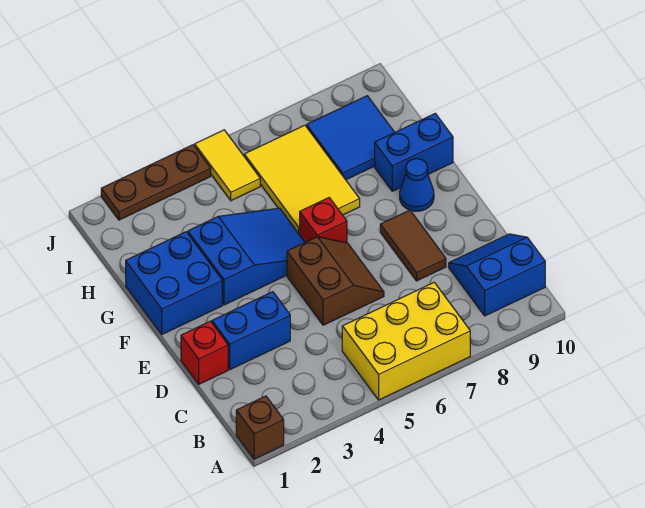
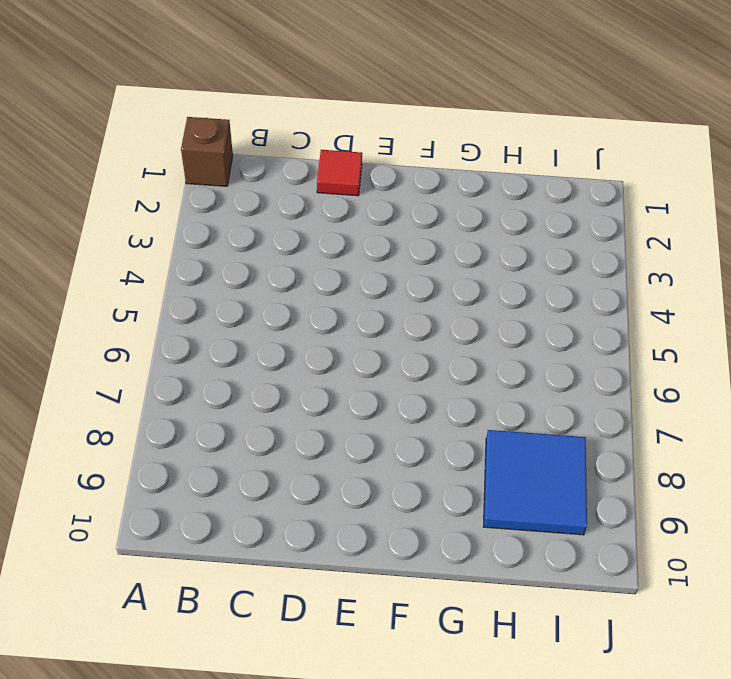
red 1x1 tile [317,150,362,196] -> red 1x1 brick [181,321,228,384]
none -> yellow 2x3 brick [342,282,470,400]
none -> blue 2x2 slope [449,234,545,316]
none -> blue 1x2 brick [212,292,290,370]

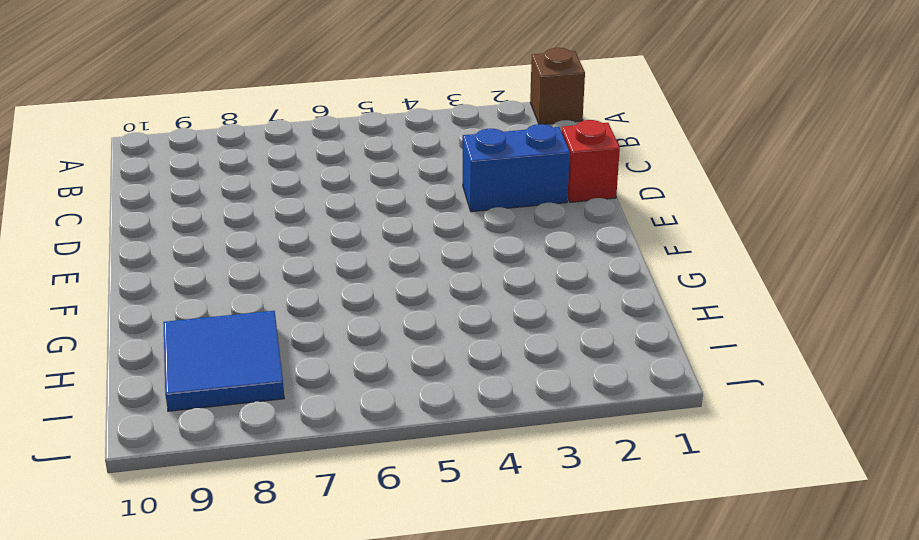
none -> yellow 2x3 brick [342,282,470,400]
none -> blue 2x2 slope [449,234,545,316]
none -> brown 2x2 slope [287,237,384,325]

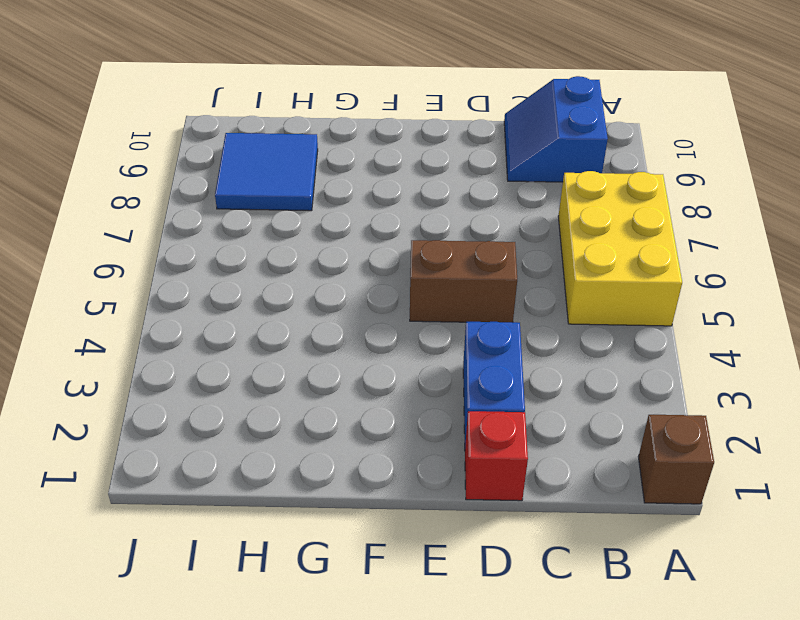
none -> brown 1x2 tile [380,210,446,281]
none -> blue 2x2 brick [126,232,222,334]
none -> blue 2x3 slope [188,208,305,305]

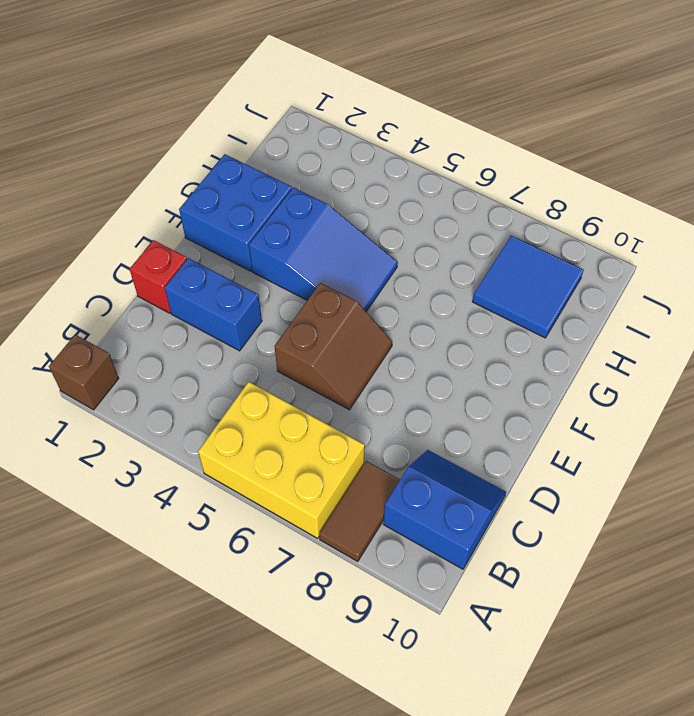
brown 1x2 tile [319,461,400,561] -> brown 1x2 tile moved to [380,210,446,281]
none -> red 1x1 brick [300,198,347,243]
none -> blue 1x1 cone [400,159,434,211]
none -> yellow 2x3 tile [244,125,360,235]

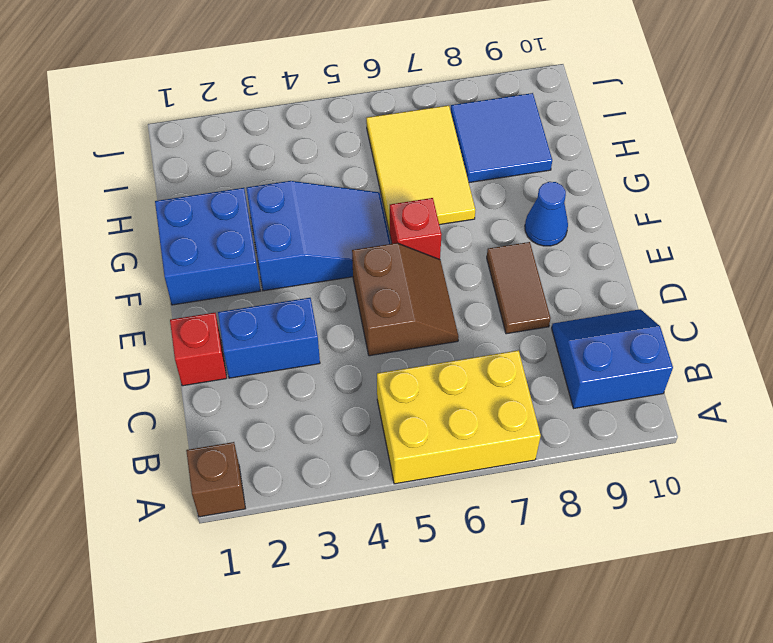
none -> blue 1x2 brick [375,113,453,191]
none -> yellow 1x2 tile [195,130,260,201]
none -> brown 1x3 plate [101,145,211,220]

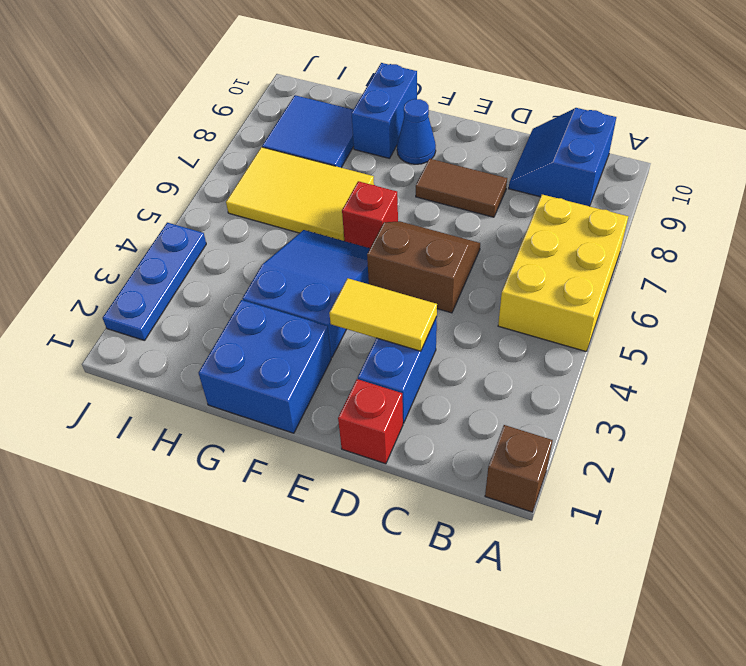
yellow 1x2 tile [329,278,437,351] -> yellow 1x2 tile moved to [195,130,260,201]
blue 1x3 plate [103,223,206,340] -> brown 1x3 plate [101,145,211,220]

